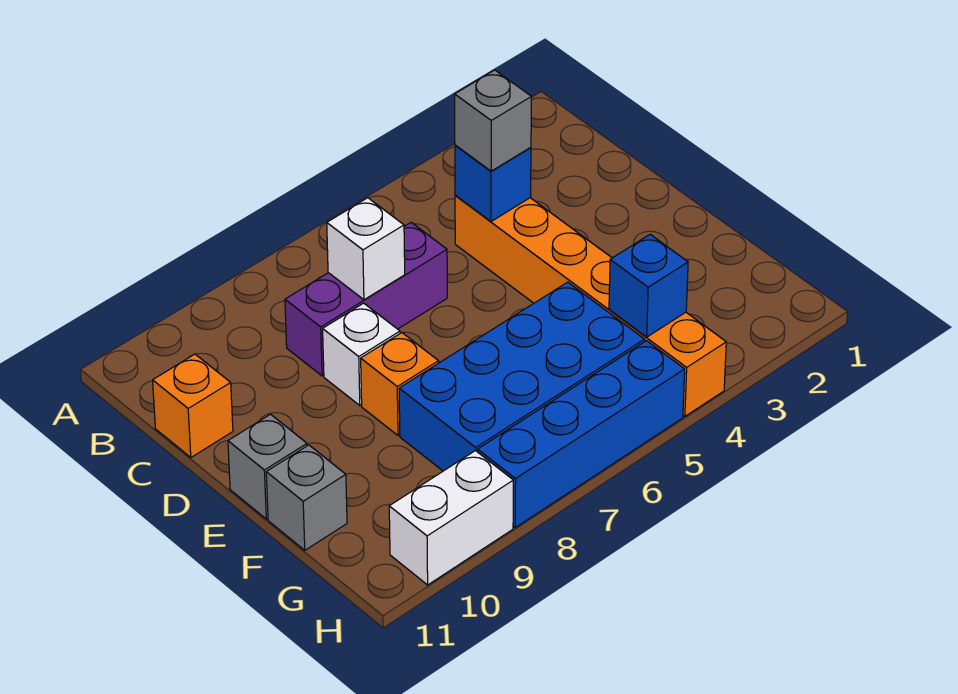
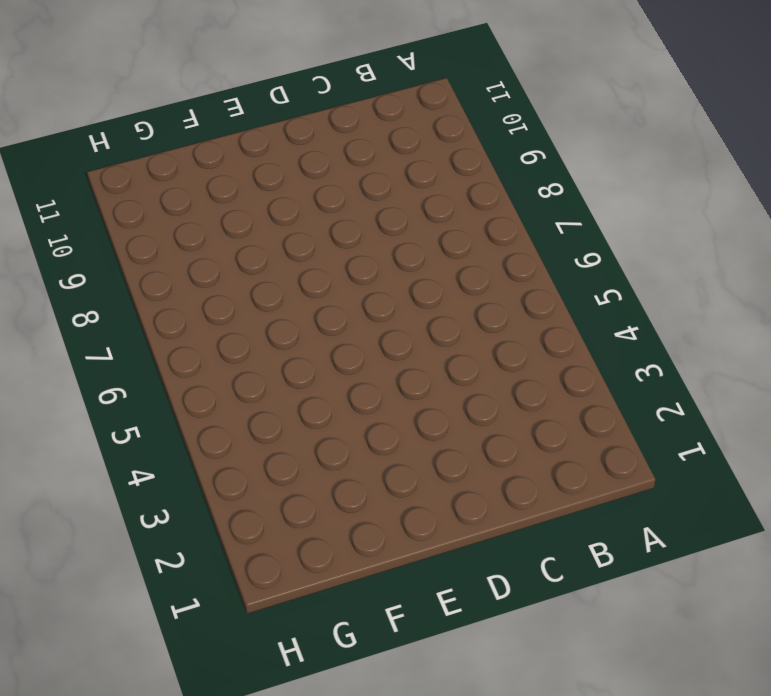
none -> orange 1x6 brick [455,195,726,416]
none -> purple 1x3 brick [285,223,447,376]
none -> orange 1x1 brick [153,354,233,457]

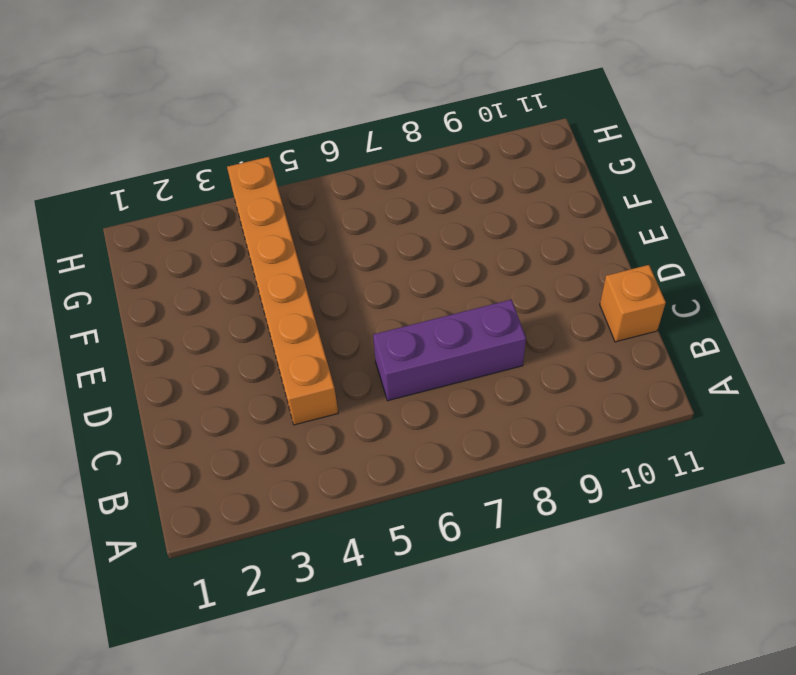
none -> white 1x1 brick [323,303,400,405]
none -> orange 1x1 brick [361,333,439,435]
none -> grey 1x1 brick [228,414,307,519]

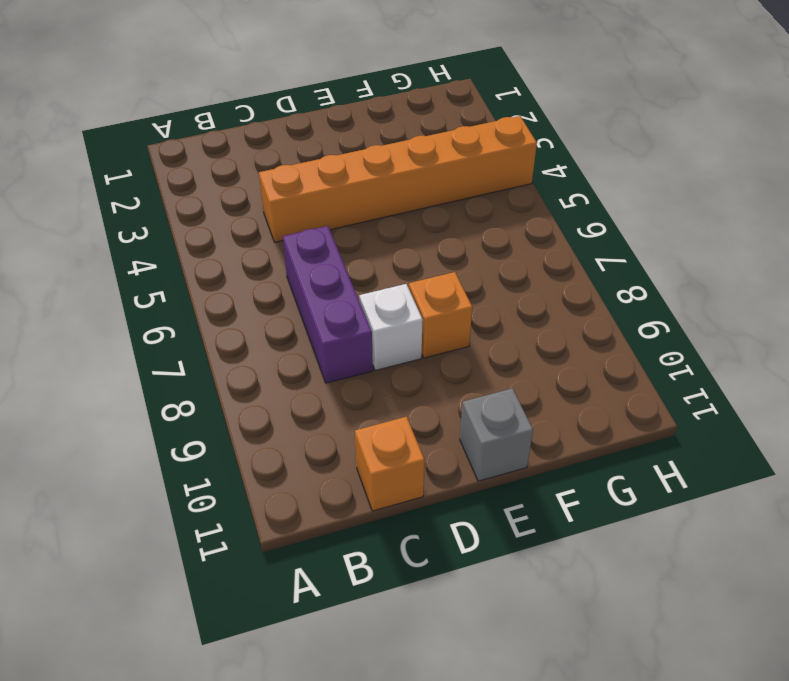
none -> blue 2x4 brick [399,282,645,471]
none -> grey 1x1 brick [266,445,347,550]
none -> blue 1x4 brick [478,341,685,527]

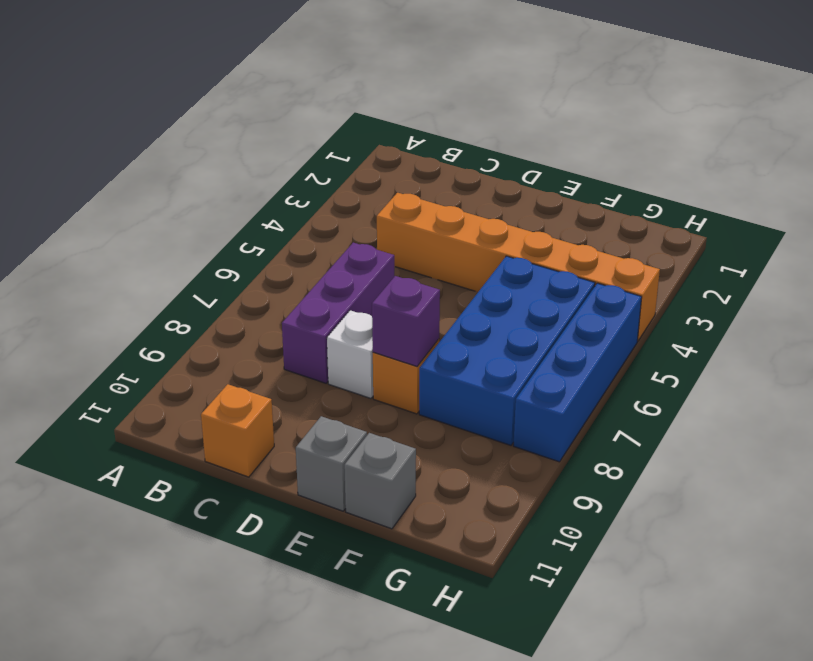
purple 1x1 brick [372,276,440,366] -> none
none -> white 1x2 brick [389,451,513,585]
none -> blue 1x1 brick [455,145,531,221]
none -> white 1x1 brick [327,198,405,300]

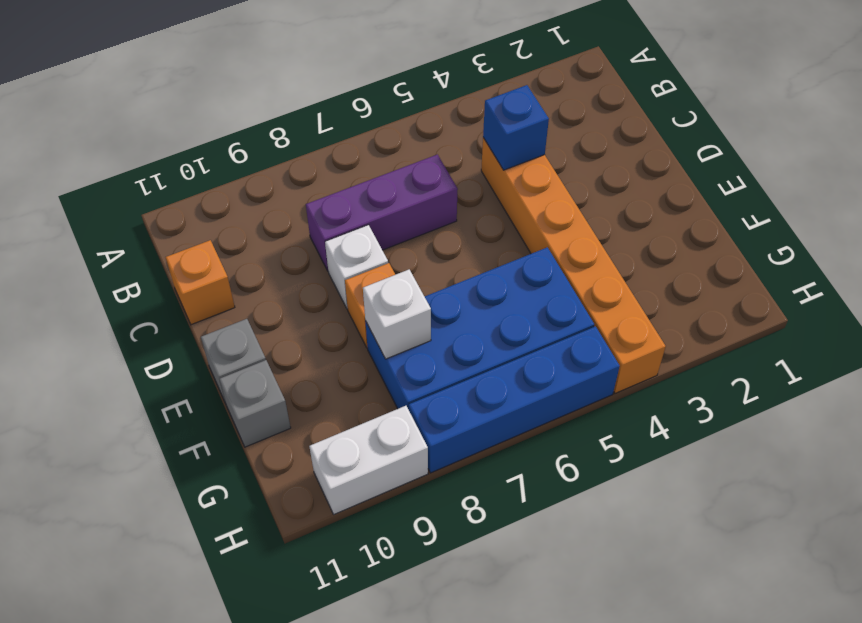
white 1x1 brick [363,269,431,359] -> white 1x1 brick moved to [327,198,405,300]
none -> blue 1x1 brick [609,235,688,337]
none -> grey 1x1 brick [455,70,531,171]

